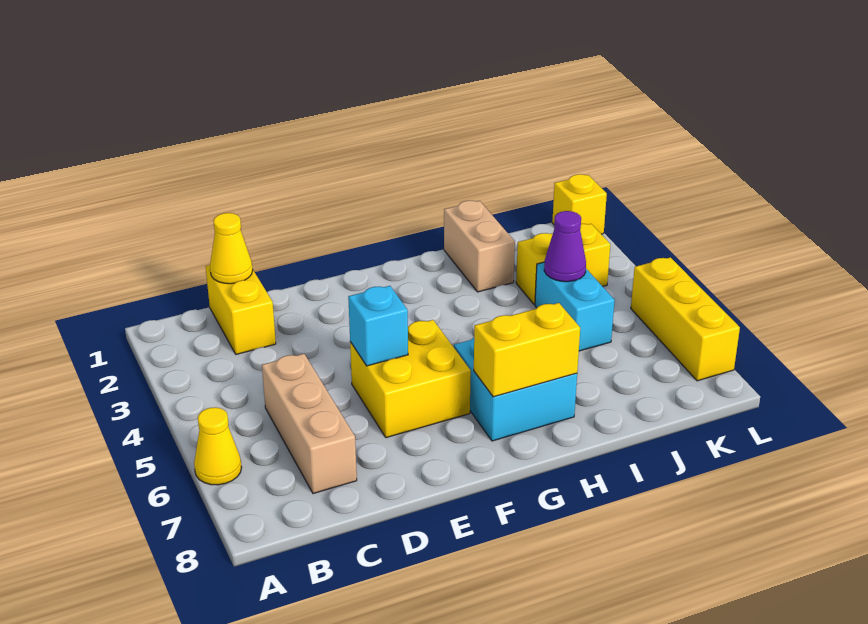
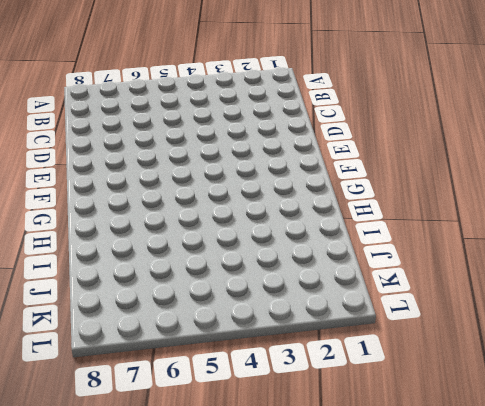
none -> yellow 1x1 cone [194,407,242,485]
none -> yellow 1x2 brick [206,265,276,354]
none -> tan 1x3 brick [262,354,357,494]

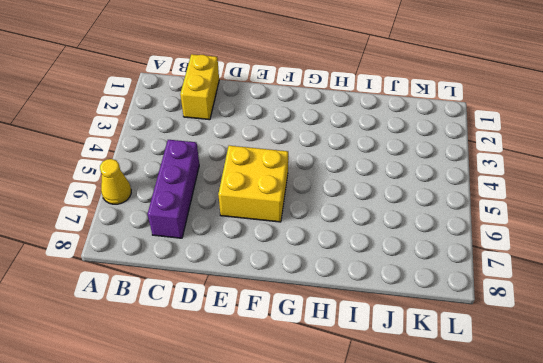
purple 1x3 brick [148,140,199,238] -> tan 1x3 brick [262,354,357,494]
none -> cyan 2x2 brick [454,338,577,441]
none -> tan 1x2 brick [444,201,515,292]
none -> yellow 1x2 brick [516,224,610,305]

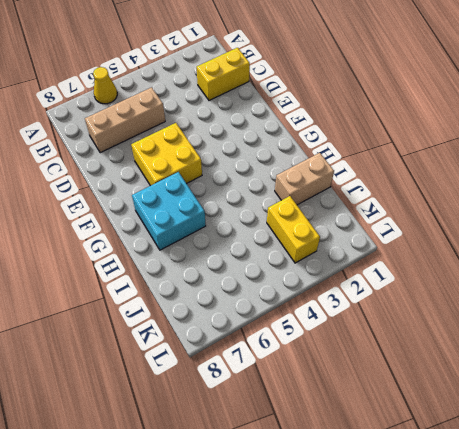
none -> cyan 1x2 brick [535,262,615,351]
none -> yellow 1x1 brick [552,174,607,234]
none -> yellow 1x3 brick [631,257,740,381]

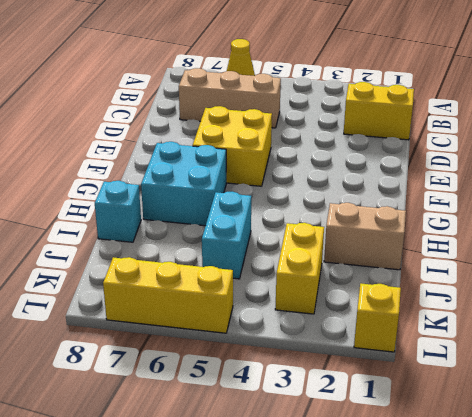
cyan 1x2 brick [202,192,251,279] -> cyan 1x2 brick turned to [535,262,615,351]
cyan 1x1 brick [95,181,141,242] -> cyan 1x1 brick moved to [348,286,408,366]
none -> yellow 1x1 cone [210,213,253,284]
none -> yellow 1x2 brick [474,303,580,397]
none -> purple 1x1 cone [544,211,586,282]

